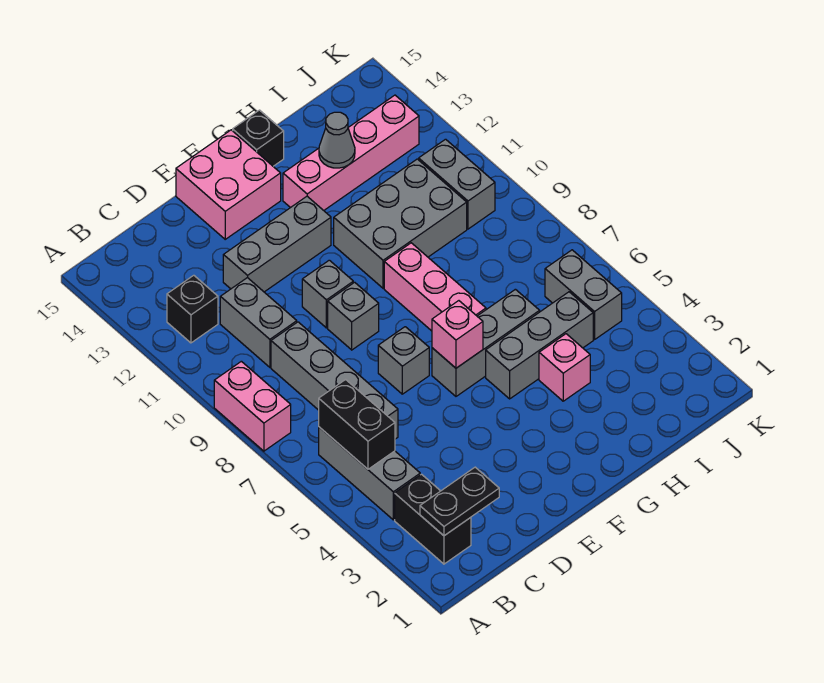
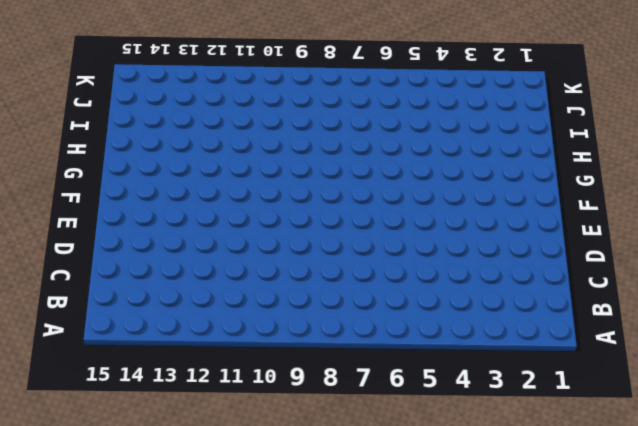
none -> pink 1x2 brick [214,361,291,451]
none -> black 1x2 brick [395,474,471,564]
none -> grey 1x3 brick [319,427,420,520]

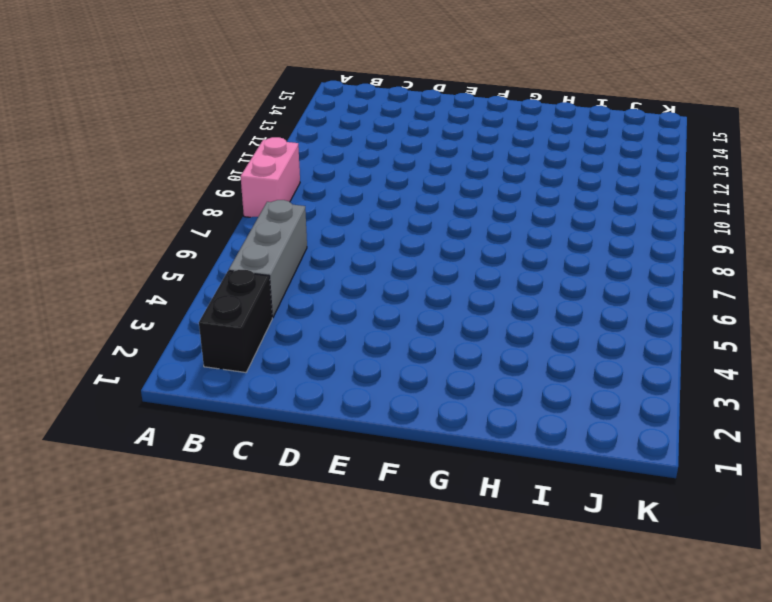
none -> black 1x1 brick [167,275,218,343]
none -> grey 1x4 brick [271,322,398,439]
none -> grey 1x2 brick [220,278,297,367]

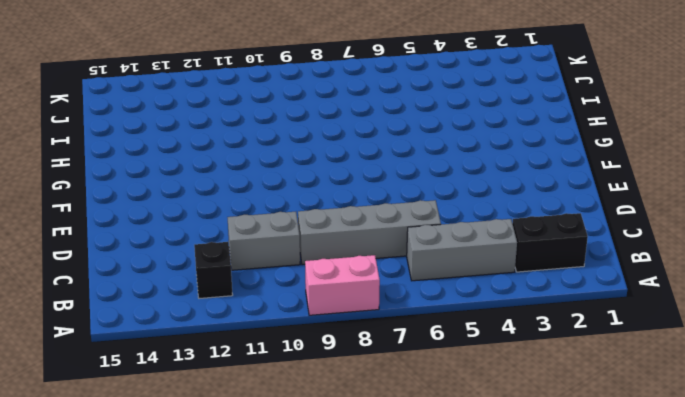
none -> grey 1x3 brick [223,196,331,292]
none -> grey 1x1 brick [378,327,429,394]
none -> grey 1x1 brick [328,282,379,350]

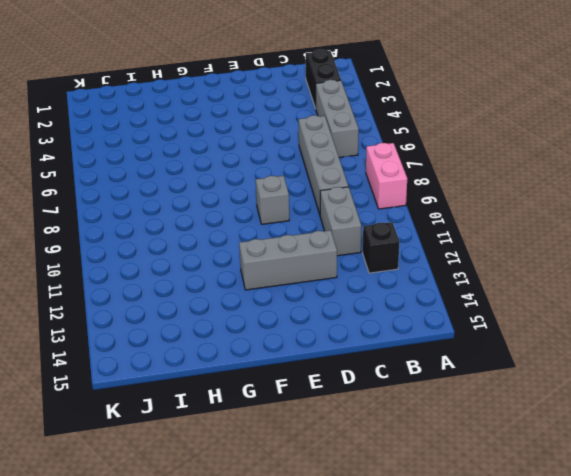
none -> grey 1x1 brick [378,327,429,394]
none -> grey 1x1 brick [302,260,353,328]
none -> pink 2x2 brick [176,130,281,239]

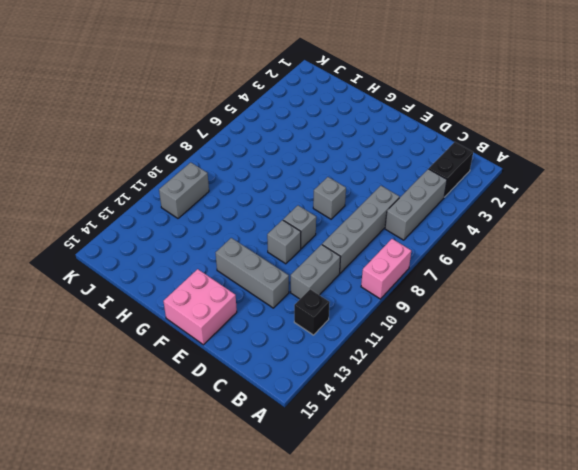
none -> grey 1x3 brick [432,289,540,396]
none -> grey 1x3 brick [486,292,593,399]
none -> pink 1x3 brick [384,243,486,331]

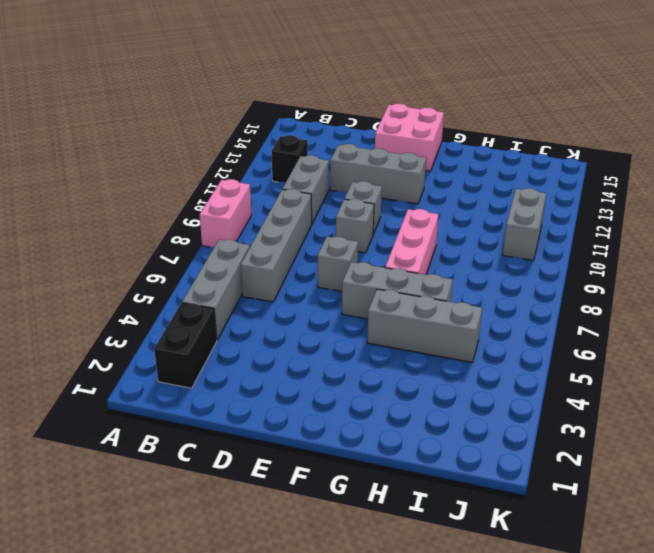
none -> grey 2x3 brick [334,159,467,288]
none -> pink 1x4 brick [283,95,419,210]
none -> black 1x1 brick [233,110,284,166]

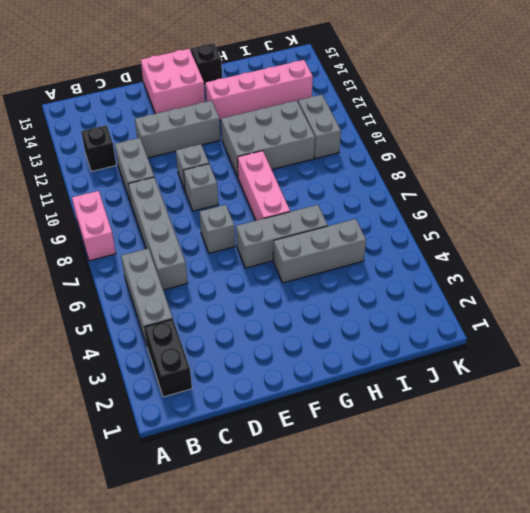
none -> pink 1x1 brick [539,334,590,401]
none -> grey 1x2 brick [545,250,622,340]
none -> black 1x2 plate [420,467,499,536]

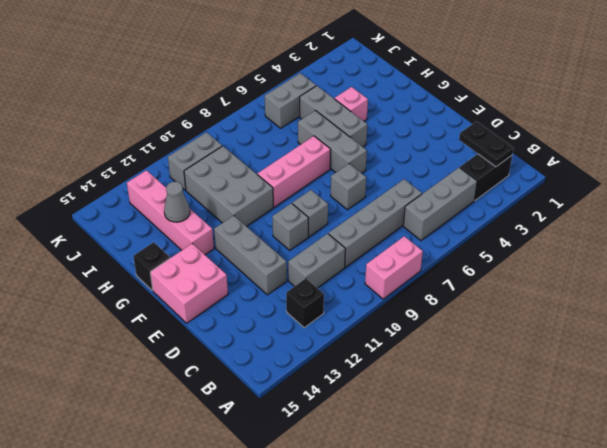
none -> black 1x2 brick [319,380,395,469]
none -> pink 1x1 brick [432,301,483,368]

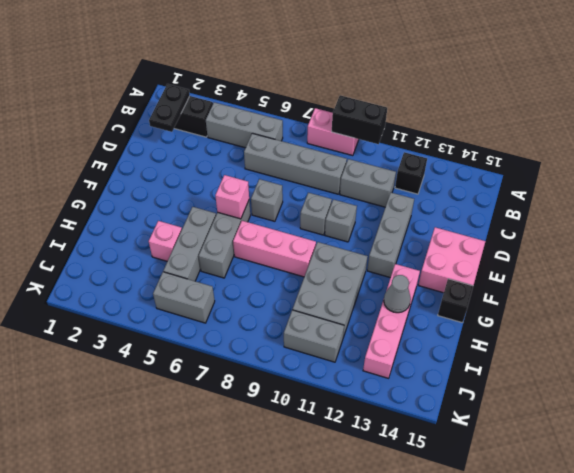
black 1x2 brick [332,95,387,144] -> black 1x2 brick moved to [319,380,395,469]

